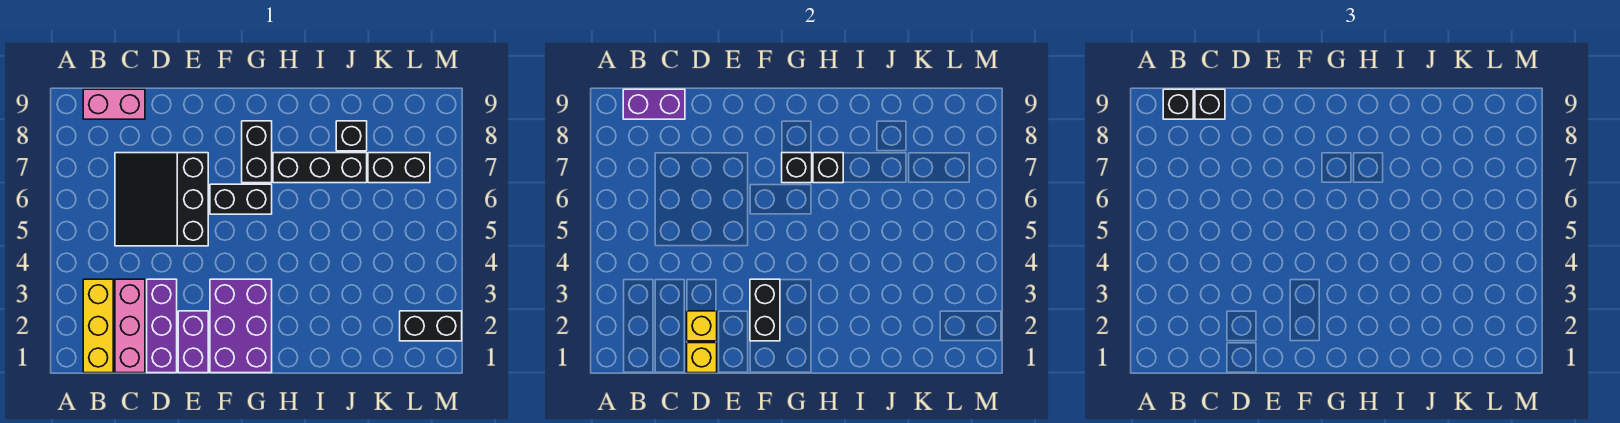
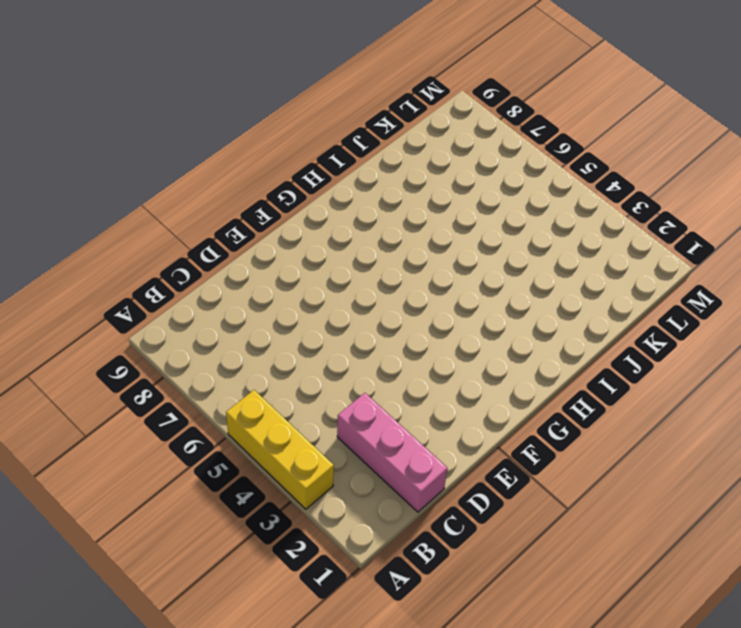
yellow 1x3 brick [226,390,334,509] -> yellow 1x3 brick moved to [83,279,113,373]
none -> pink 1x2 brick [83,89,145,119]
none -> black 3x3 slope [115,153,208,246]
none -> purple 1x3 brick [147,279,177,373]

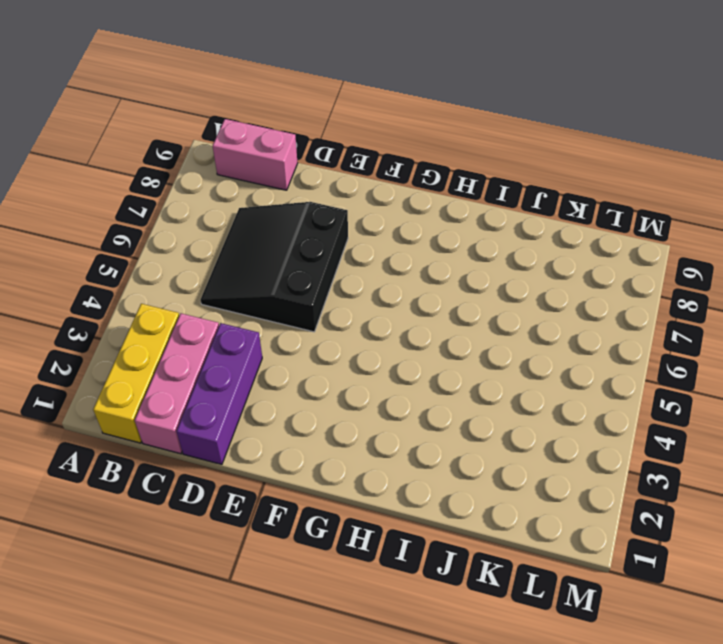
none -> purple 1x2 brick [178,311,208,373]
none -> purple 2x3 brick [210,279,272,373]
none -> black 1x2 brick [210,184,272,214]

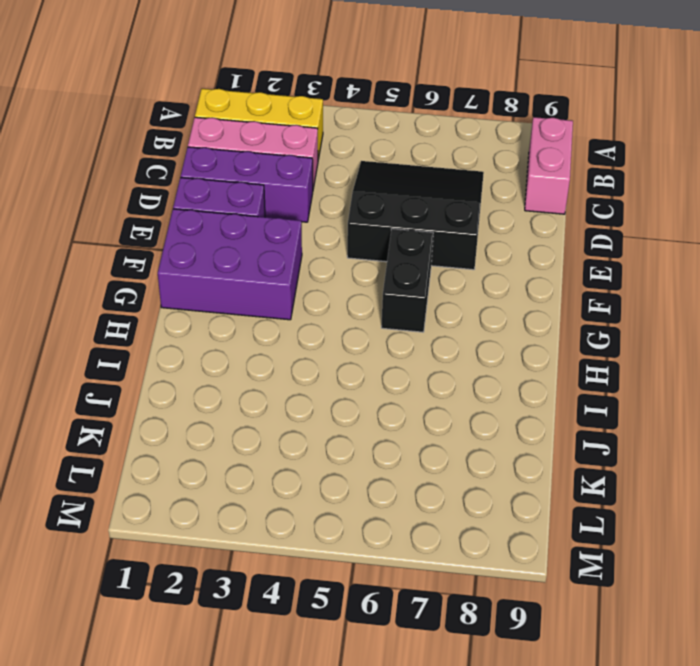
none -> black 1x2 brick [242,121,272,183]
none -> black 1x3 brick [273,153,367,183]
none -> black 1x1 brick [336,121,367,151]

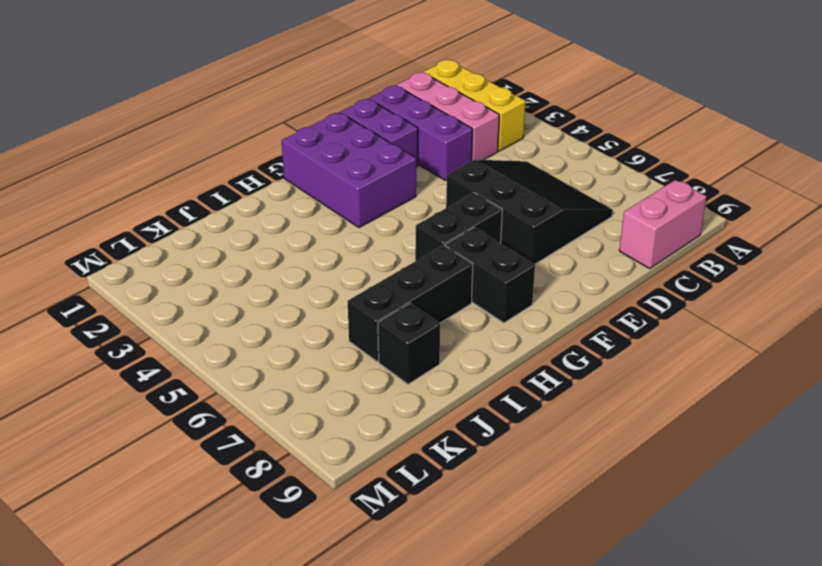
none -> black 1x2 brick [368,153,430,183]
none -> black 1x2 brick [400,311,462,341]
none -> purple 1x2 brick [623,89,685,119]

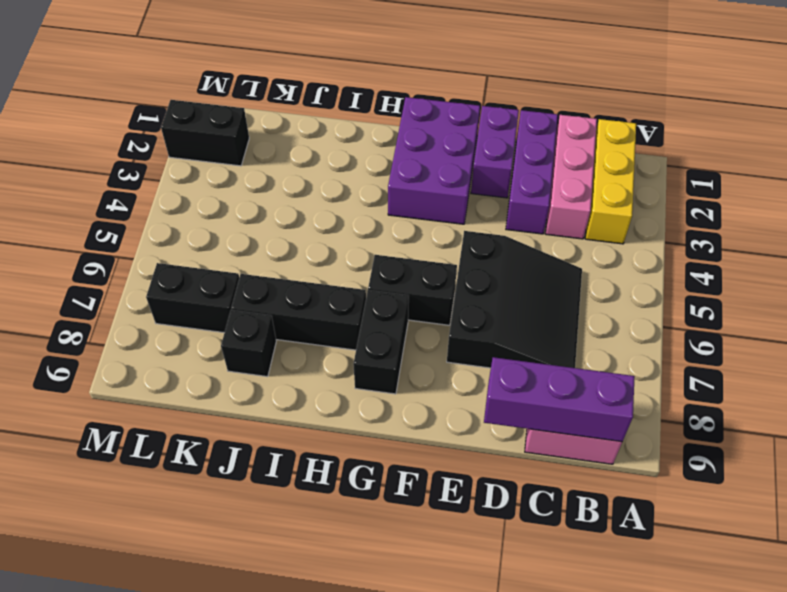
purple 1x3 brick [484,357,635,442] -> purple 1x2 brick [623,89,685,119]
none -> yellow 1x1 brick [687,343,717,373]
none -> yellow 1x1 brick [687,311,717,341]
none -> black 1x2 brick [750,279,780,341]

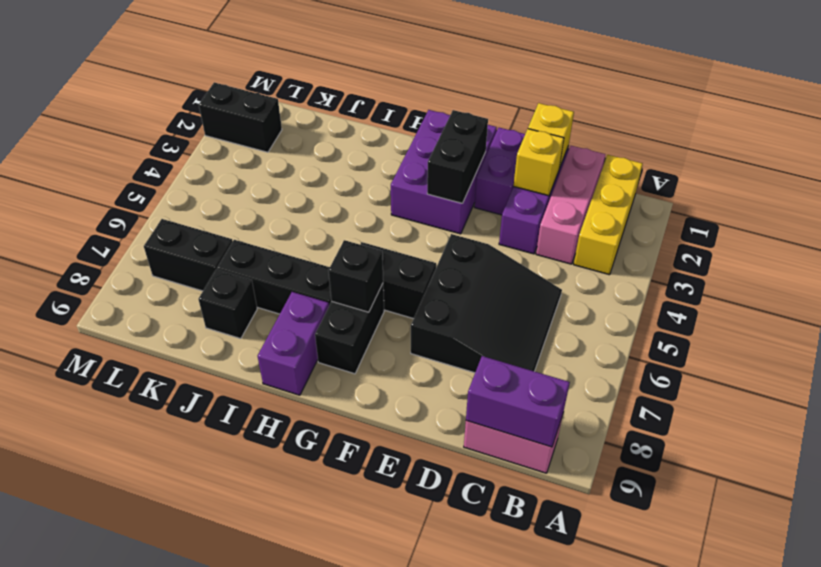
purple 1x2 brick [258,292,329,395] -> none
none -> black 1x1 brick [813,153,843,183]
none -> black 1x1 brick [1163,89,1193,119]
none -> black 1x1 brick [1195,89,1225,119]

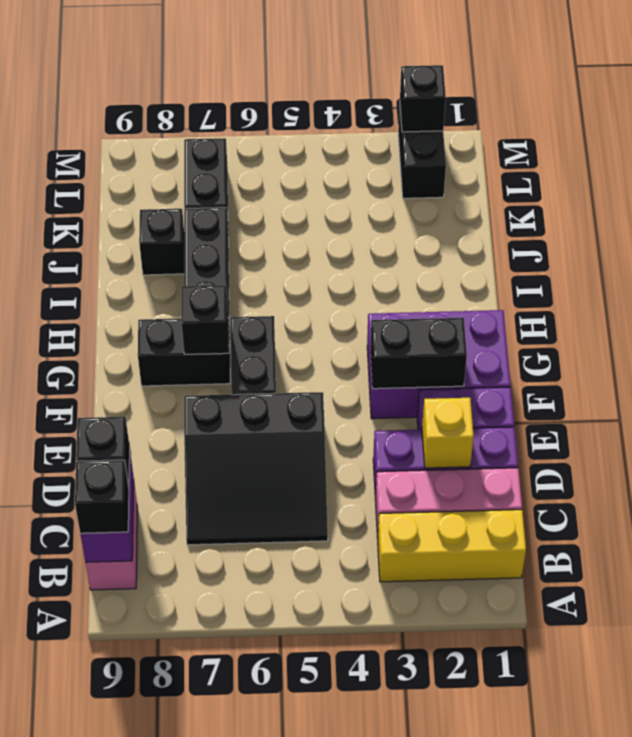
black 1x1 brick [400,65,446,132] -> black 1x1 brick moved to [813,153,843,183]
none -> yellow 1x1 brick [687,343,717,373]

